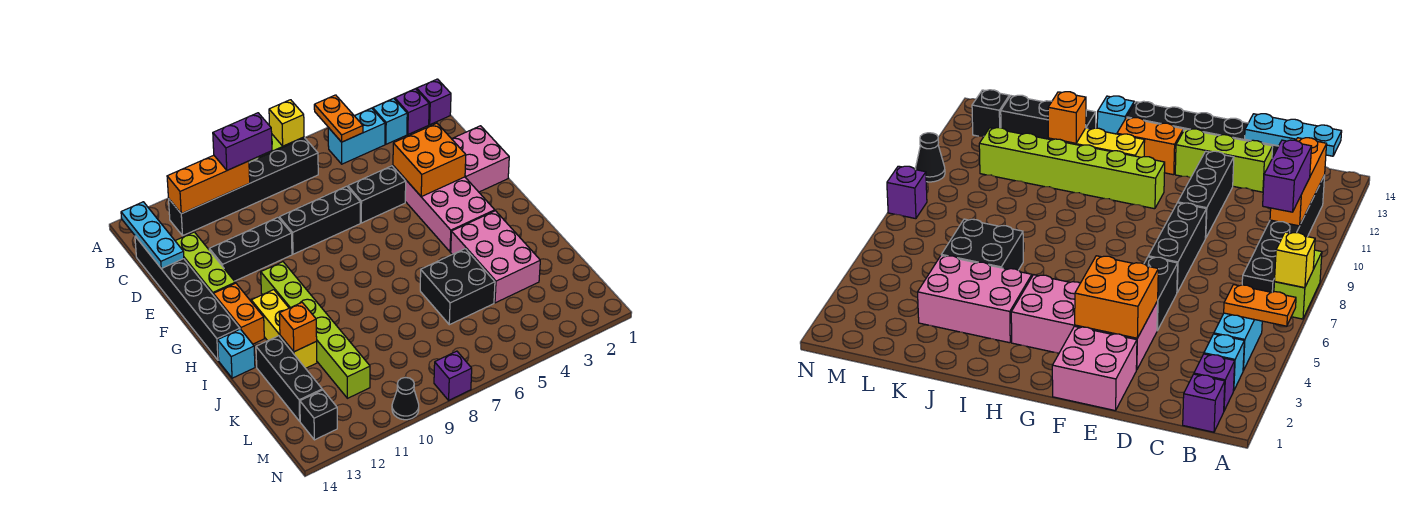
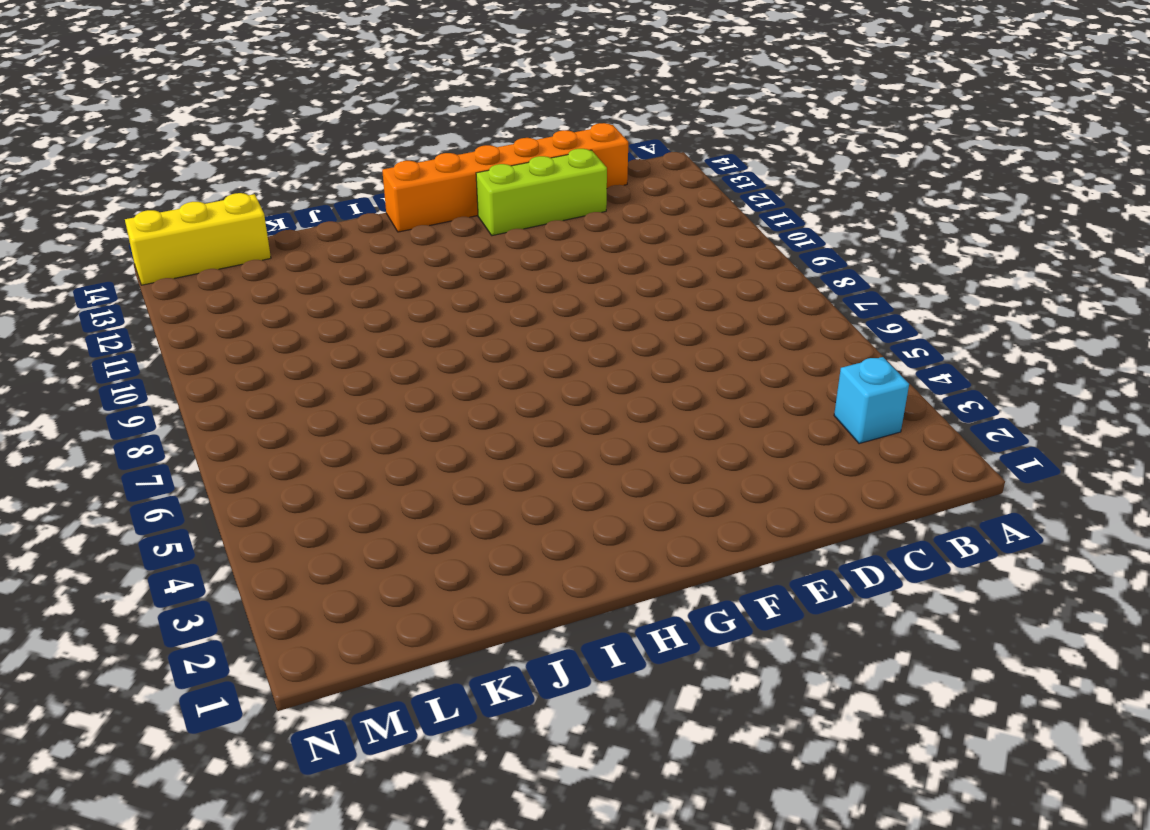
orange 1x6 brick [382,123,628,232] -> black 1x6 brick [135,236,240,360]
yellow 1x3 brick [125,193,271,285] -> yellow 1x3 brick moved to [251,290,317,368]
none -> lime 1x2 brick [1274,250,1322,319]
none -> purple 1x1 brick [417,79,451,125]
none -> purple 1x1 brick [395,89,429,134]
none -> cyan 1x2 brick [328,108,385,164]

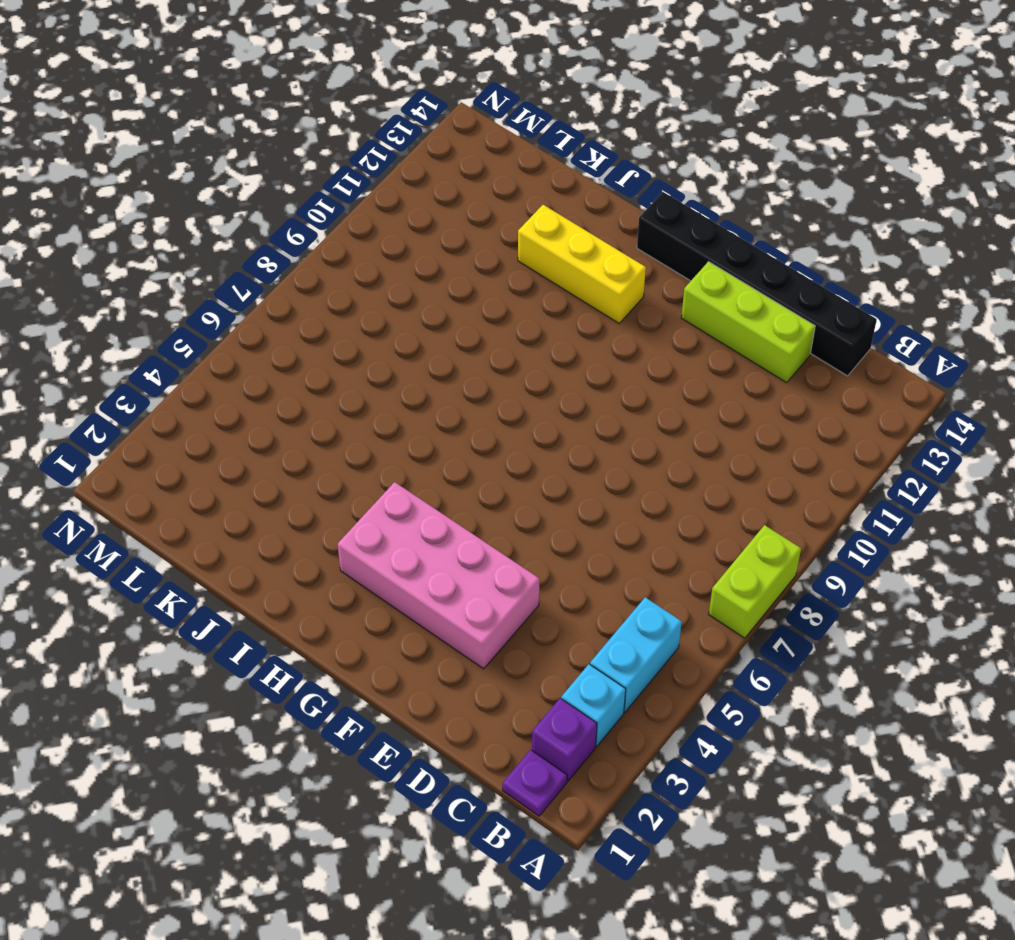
purple 1x1 plate [503,750,567,816] -> purple 1x1 brick [417,79,451,125]
none -> black 1x6 brick [169,138,318,235]
none -> pink 2x2 brick [452,126,509,192]
none -> black 1x2 brick [348,166,406,223]
none -> black 1x3 brick [279,186,360,254]

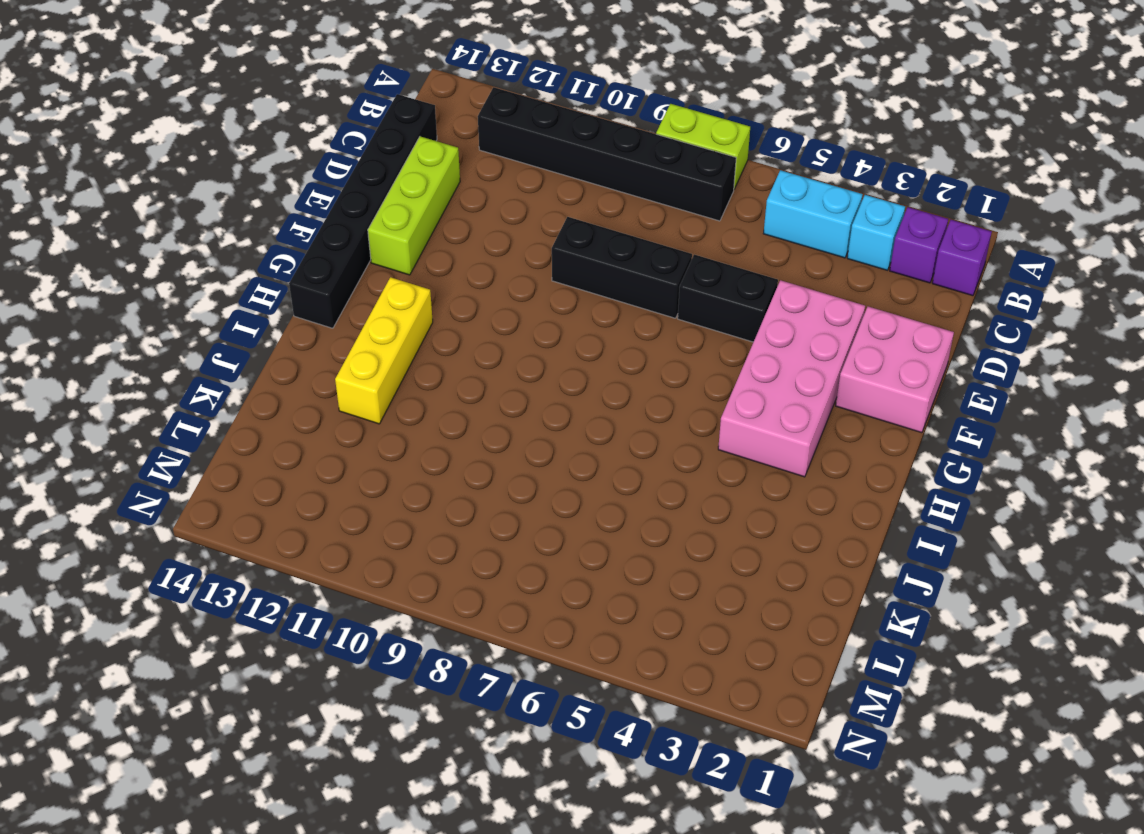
none -> black 1x3 brick [209,217,292,281]
none -> lime 1x6 brick [261,262,370,398]
none -> orange 1x2 brick [213,283,264,344]
none -> pink 2x3 brick [451,211,540,303]

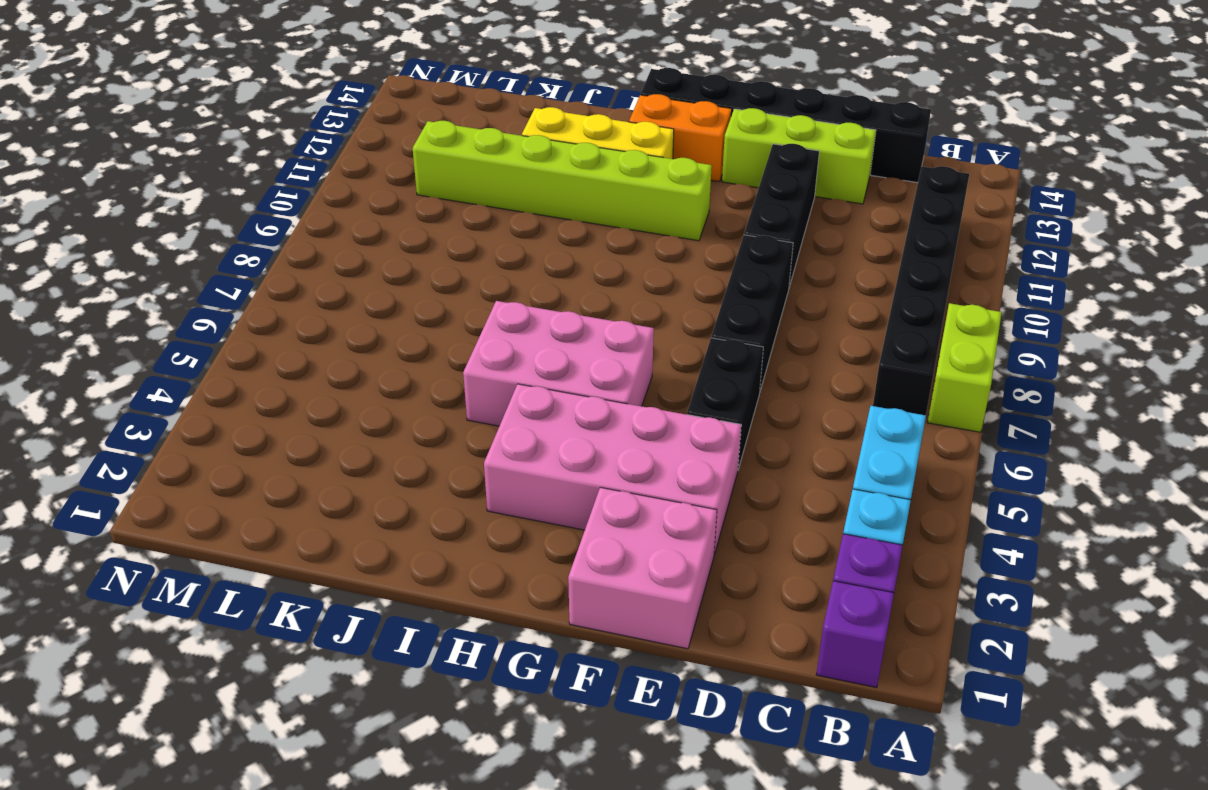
pink 2x3 brick [463,301,654,426] -> pink 2x3 brick moved to [451,211,540,303]
none -> cyan 1x1 brick [218,329,255,378]
none -> black 2x2 brick [420,249,495,325]
none -> black 1x3 brick [256,336,322,421]
none -> black 1x1 brick [300,390,337,440]

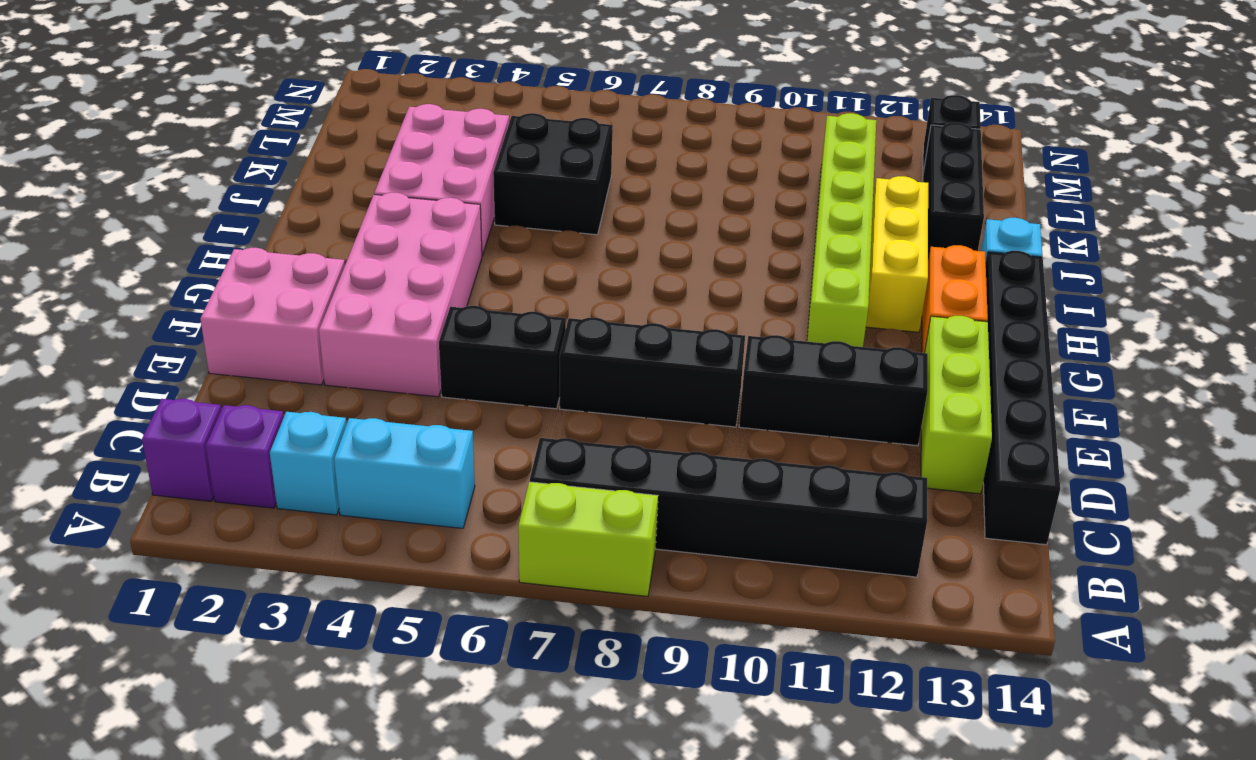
none -> purple 1x1 brick [434,351,472,400]
none -> black 1x1 cone [392,377,419,420]
none -> orange 1x2 plate [314,95,363,142]
none -> yellow 1x1 brick [269,100,304,146]

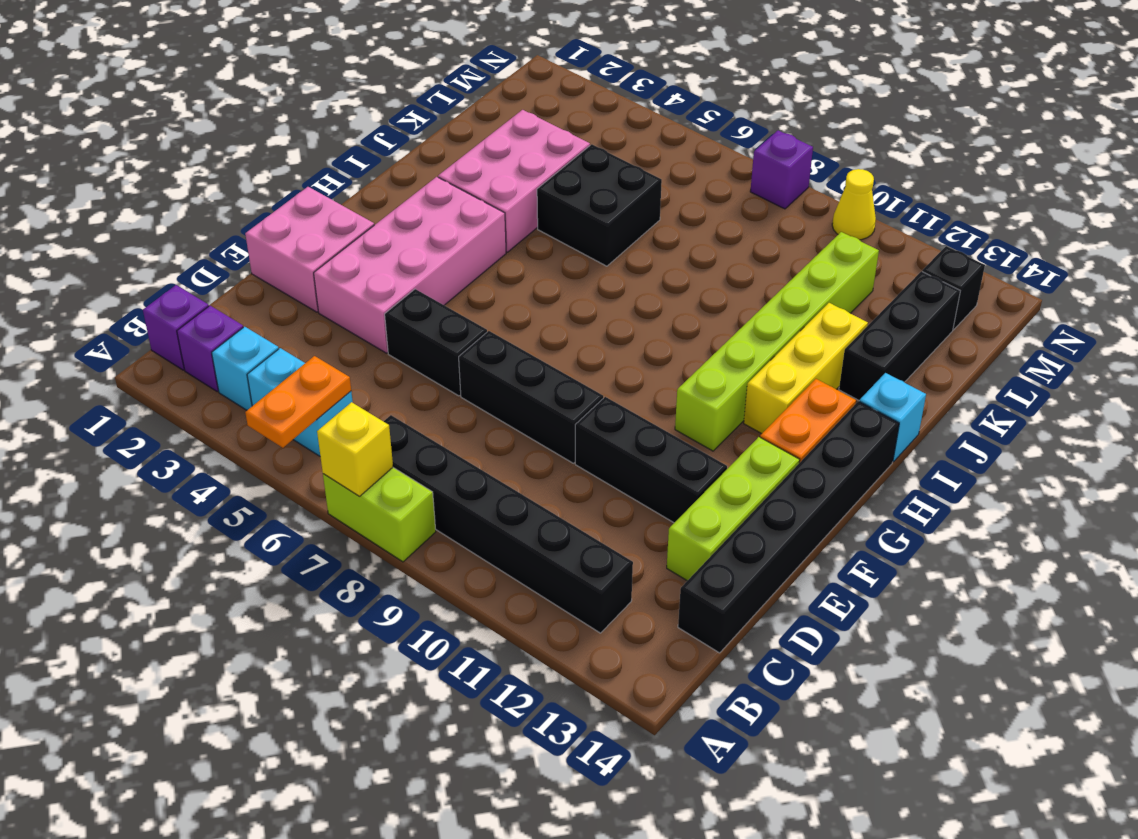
yellow 1x1 cone [832,169,876,240] -> black 1x1 cone [392,377,419,420]
none -> orange 1x3 brick [167,155,250,214]
none -> cyan 1x3 plate [121,202,184,269]
none -> orange 2x2 brick [393,123,466,197]
none -> orange 1x1 brick [279,303,317,352]

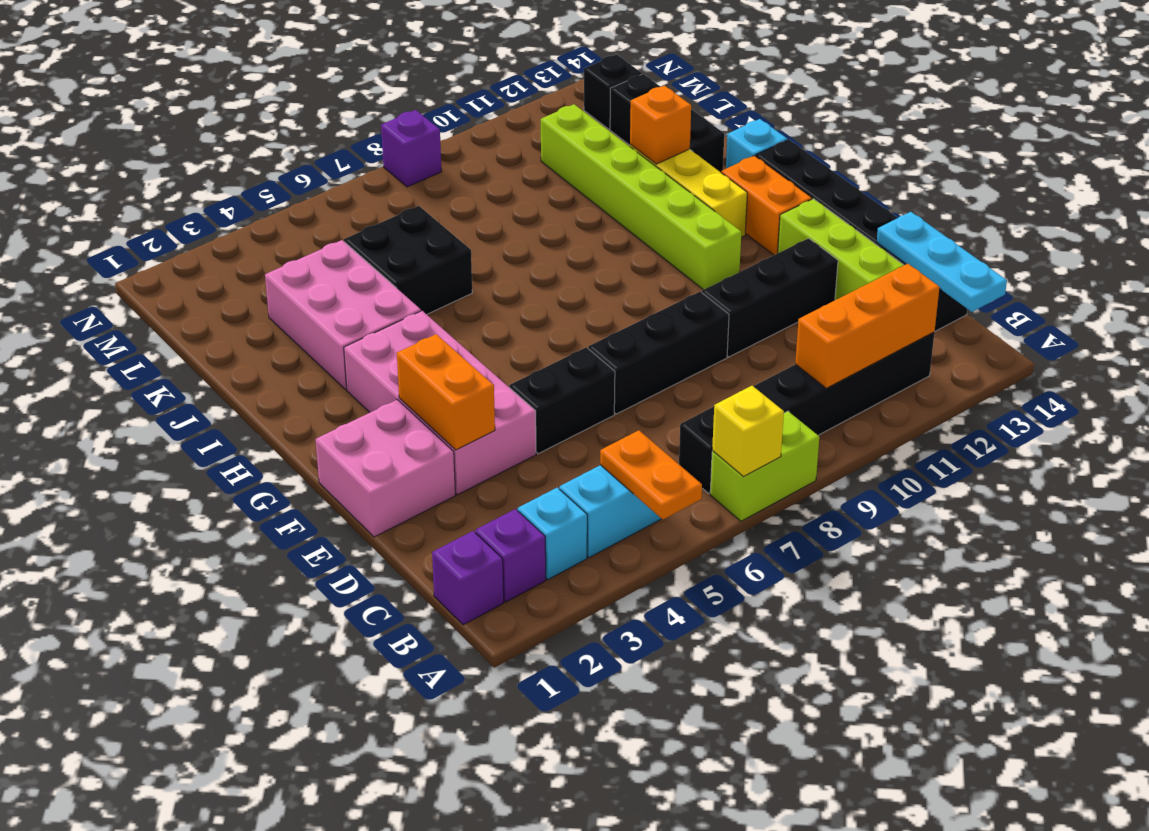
orange 1x2 brick [397,334,495,450] -> orange 2x2 brick [393,123,466,197]
none -> black 1x1 cone [392,377,419,420]
none -> purple 1x2 brick [213,113,272,170]

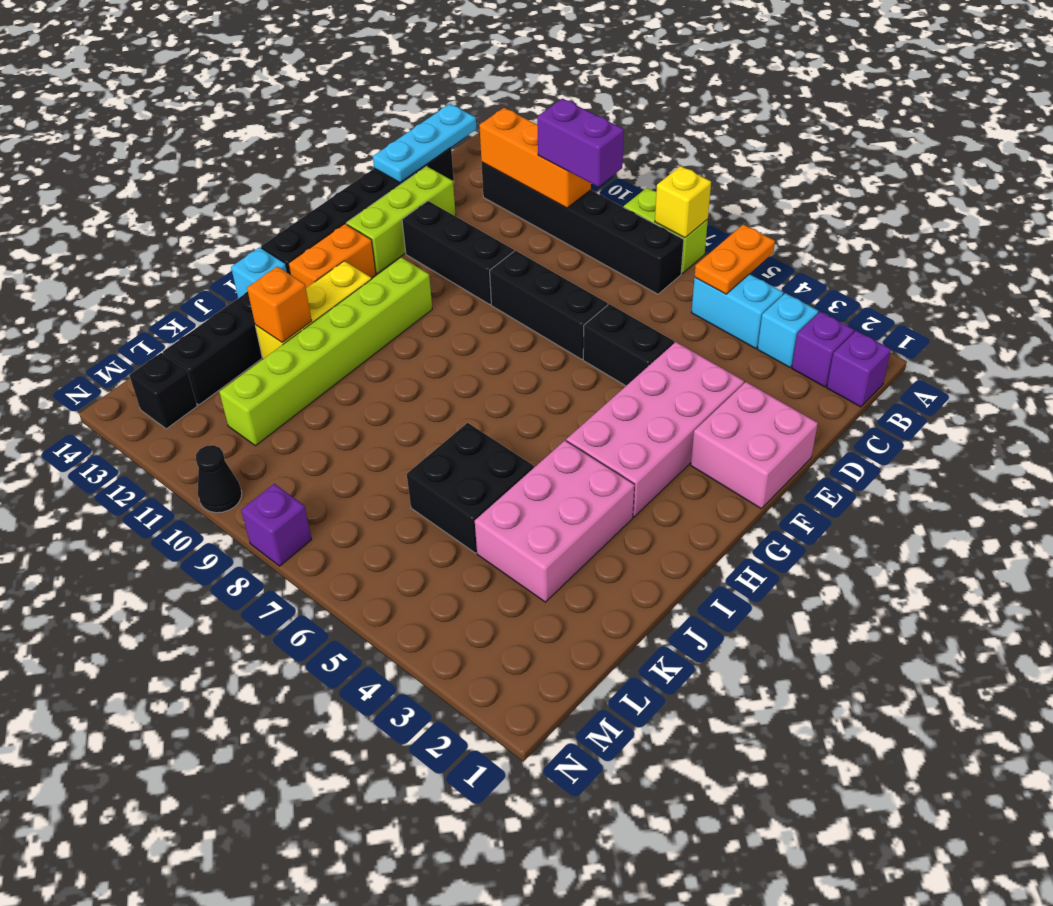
none -> orange 2x2 brick [393,123,466,197]

